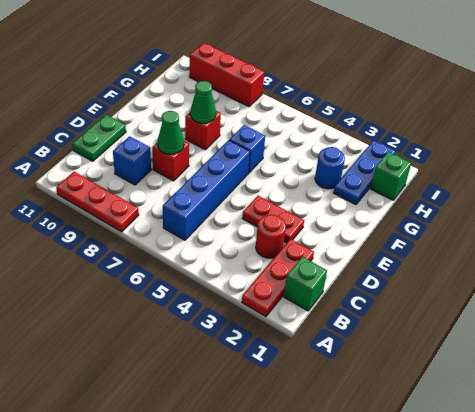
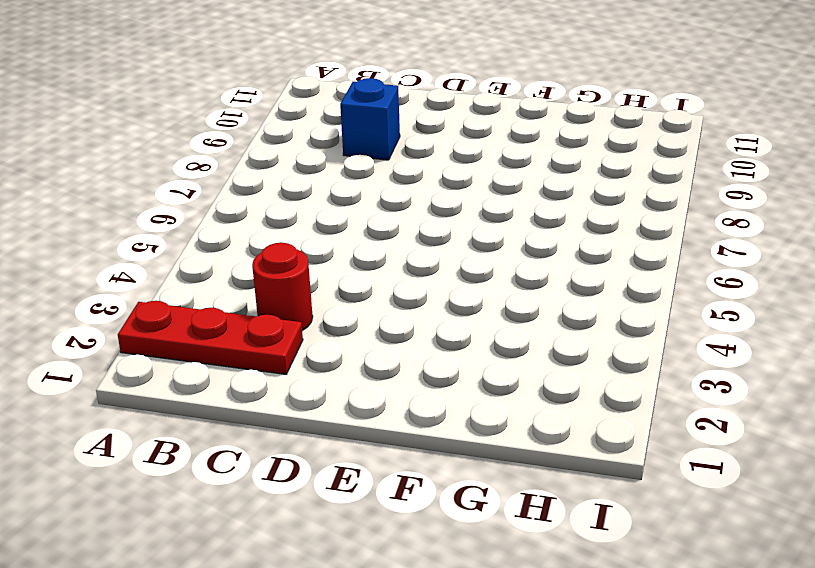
none -> red 1x3 plate [56,172,139,232]
none -> green 1x1 brick [284,257,327,311]
none -> blue 1x4 brick [163,140,250,240]

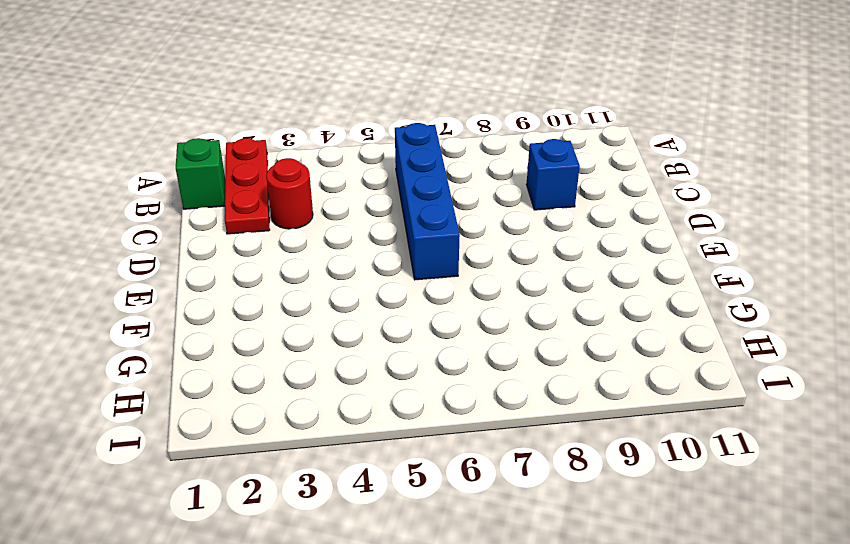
none -> red 1x3 plate [56,172,139,232]
none -> green 1x2 plate [72,115,126,161]
none -> red 1x2 plate [242,196,304,243]

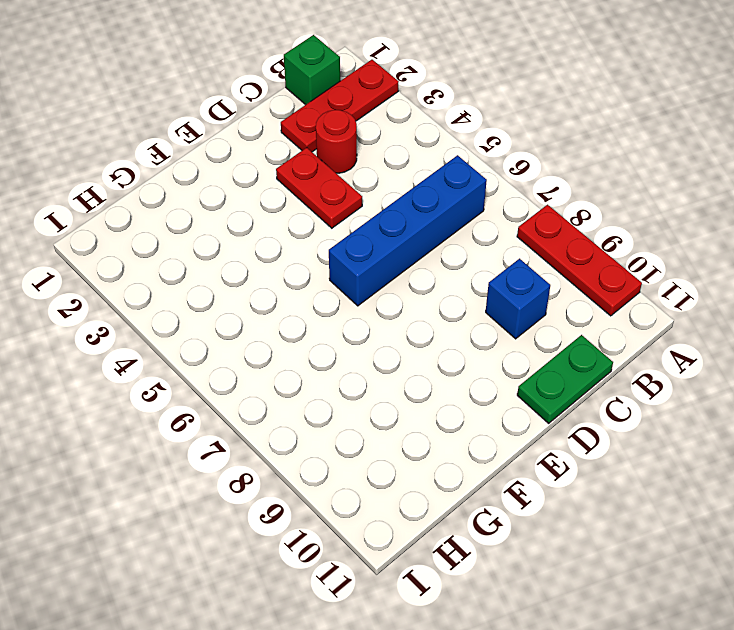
none -> red 1x1 brick [152,141,189,181]
none -> blue 1x1 brick [229,125,265,173]
none -> red 1x1 brick [185,111,221,150]

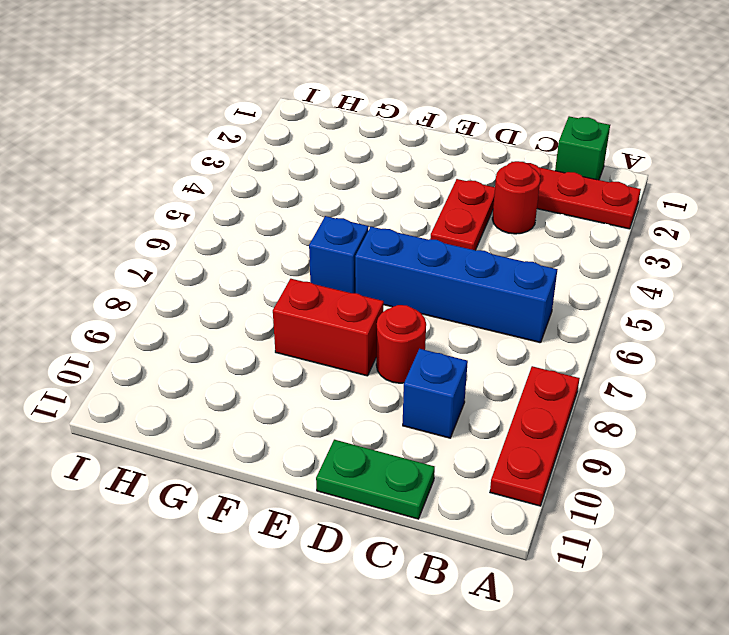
red 1x1 round brick [376,305,426,383] -> red 1x1 brick [152,141,189,181]
red 1x2 brick [273,279,384,376] -> red 1x1 brick [185,111,221,150]
none -> blue 1x3 plate [334,140,395,205]
none -> blue 1x1 round brick [315,147,345,189]
none -> green 1x1 brick [371,152,411,200]

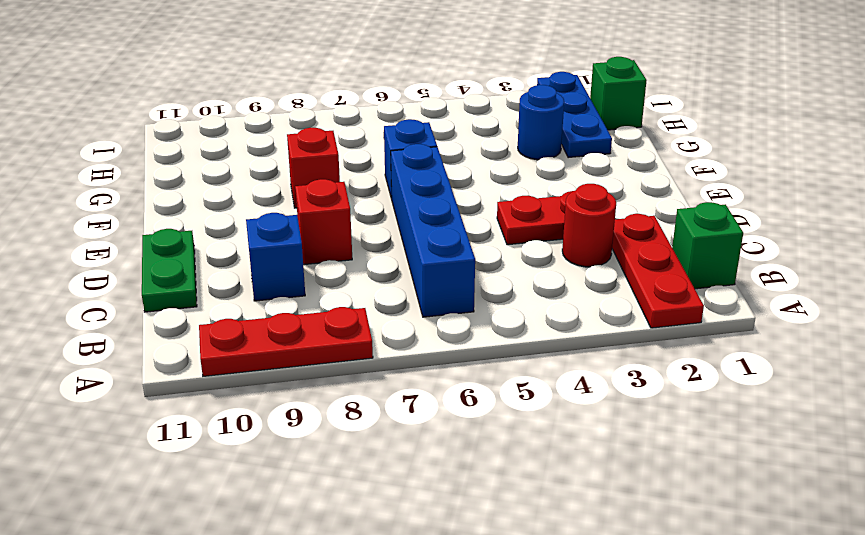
none -> red 1x3 brick [189,43,264,106]
none -> green 1x1 cone [157,111,184,154]
none -> green 1x1 cone [190,81,216,123]

